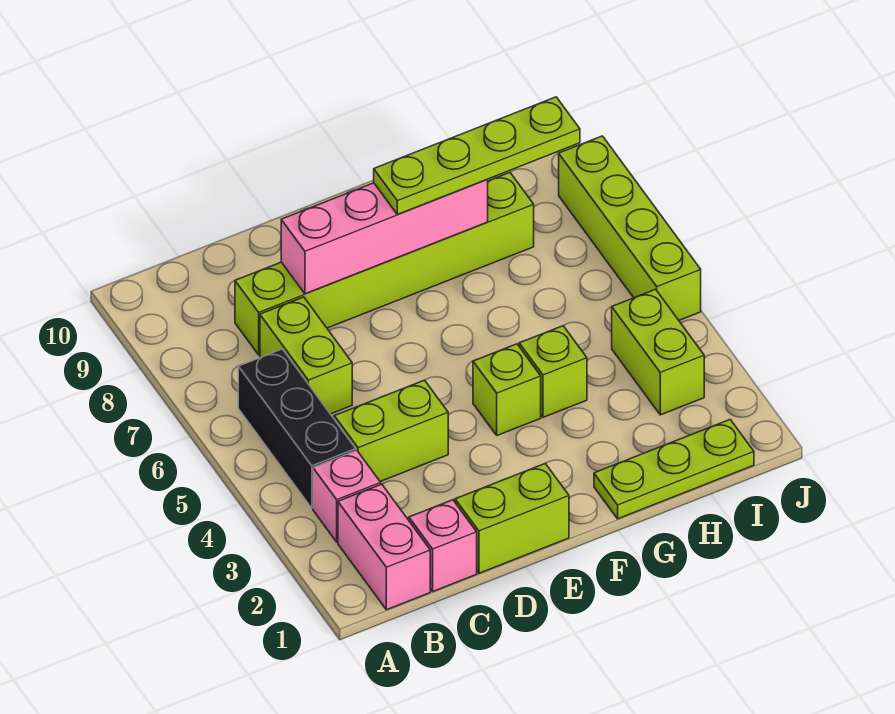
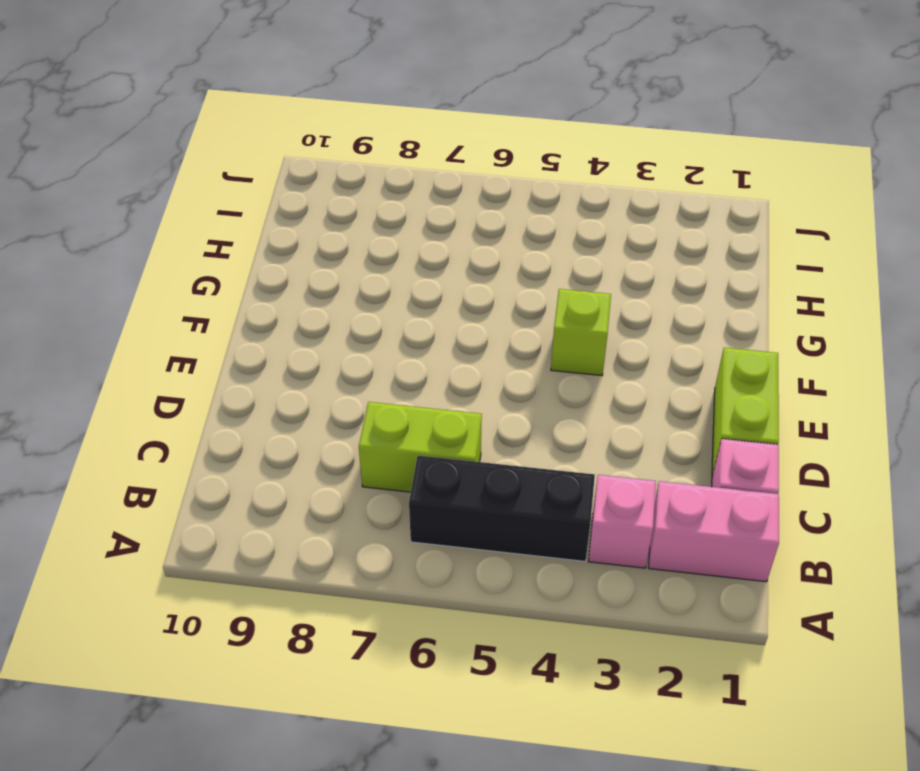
none -> lime 1x2 brick [334,380,448,481]
none -> lime 1x6 brick [235,172,534,355]
none -> lime 1x3 plate [594,420,754,519]

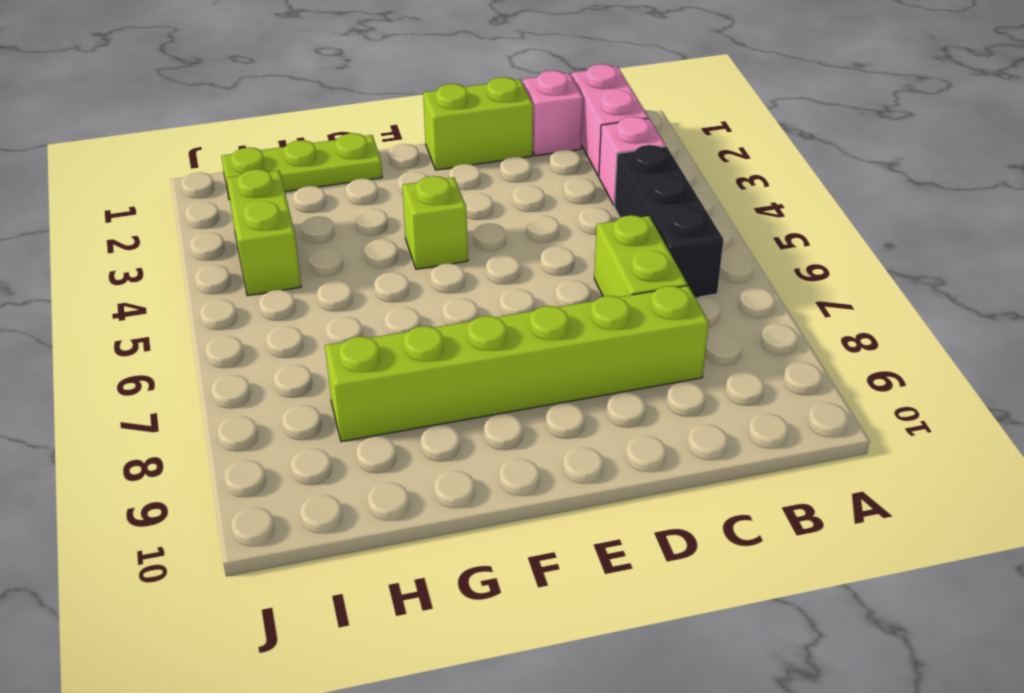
none -> lime 1x2 brick [334,380,448,481]
none -> lime 1x1 brick [519,326,587,417]
none -> lime 1x4 brick [559,136,701,320]

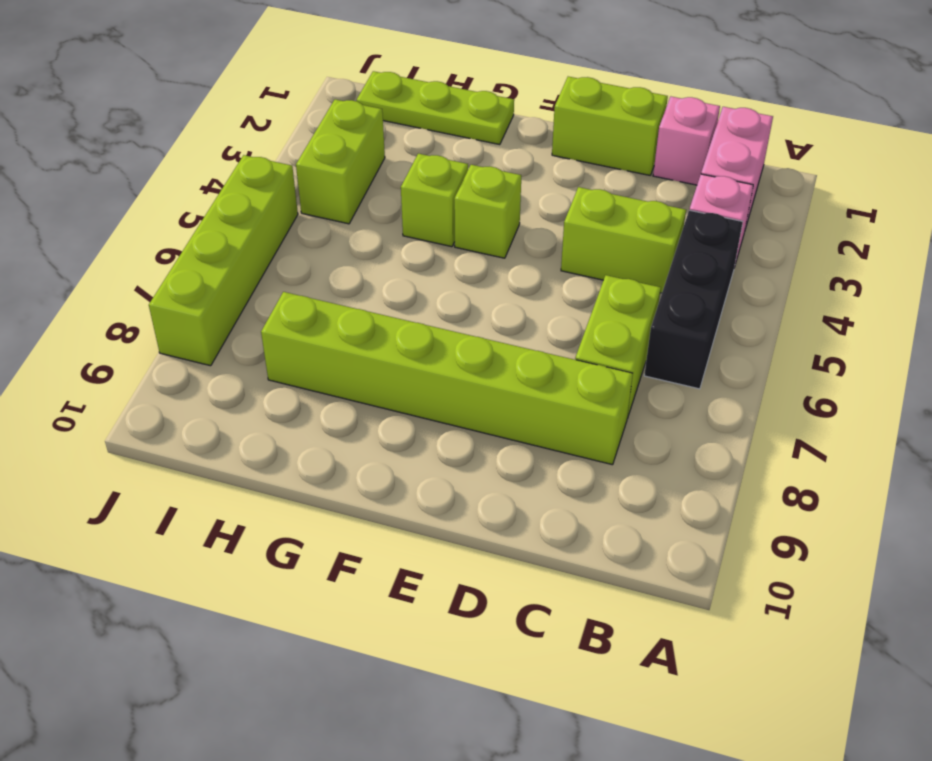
none -> pink 1x4 brick [281,180,488,294]
none -> lime 1x4 plate [374,97,580,214]

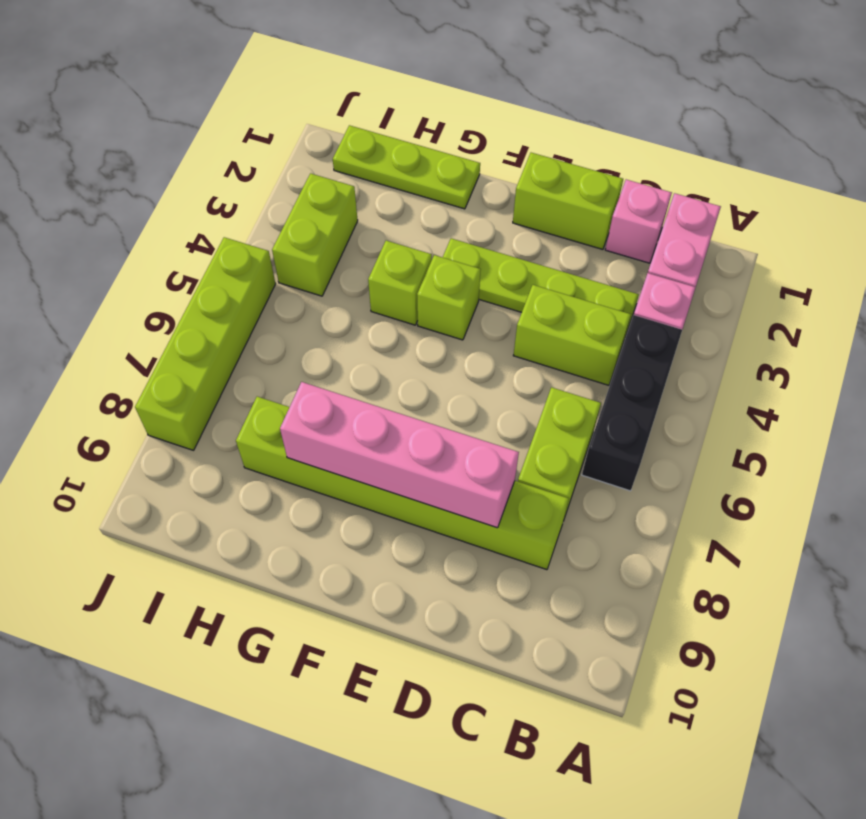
lime 1x4 plate [443,238,639,337] -> lime 1x4 plate moved to [374,97,580,214]

